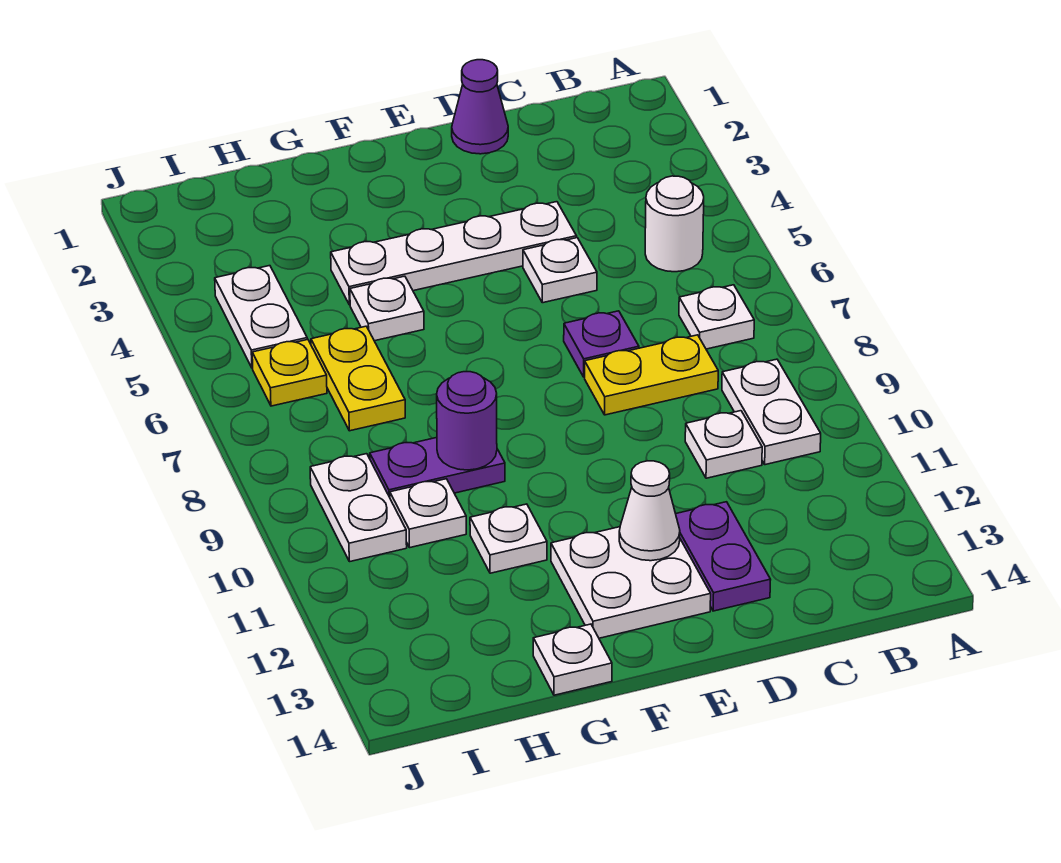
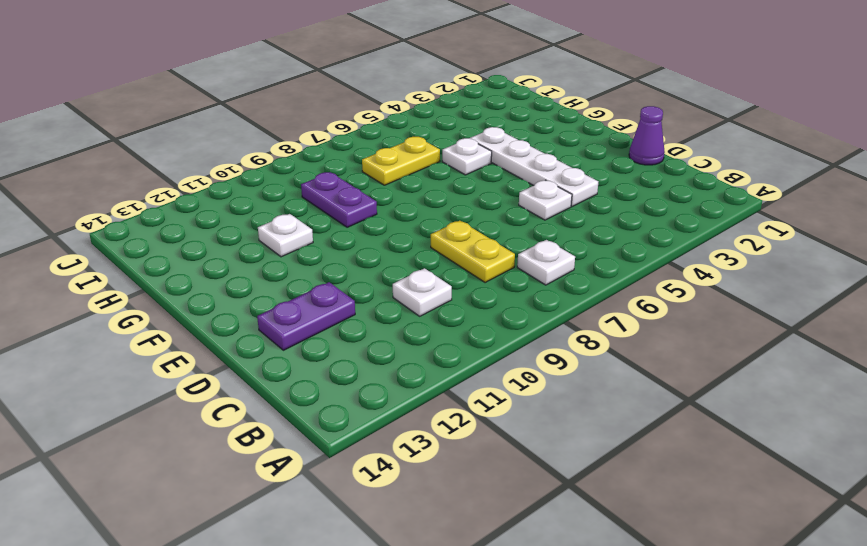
none -> white 1x1 round brick [645,176,704,272]
none -> white 1x2 plate [722,359,821,465]
none -> purple 1x1 plate [564,311,639,377]

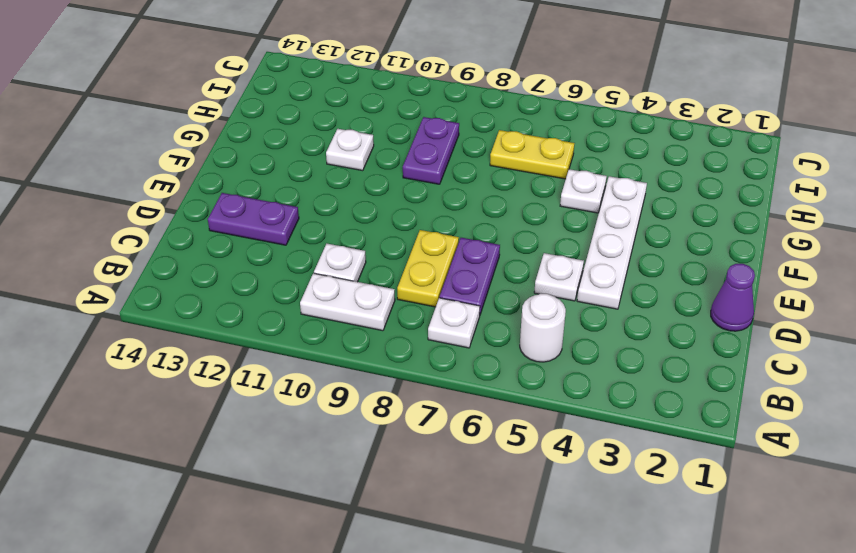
purple 1x2 plate [440,238,500,314] -> purple 1x1 plate [564,311,639,377]
none -> white 2x2 plate [551,527,711,638]
none -> white 1x1 plate [533,624,612,695]
none -> white 1x1 plate [390,479,466,548]

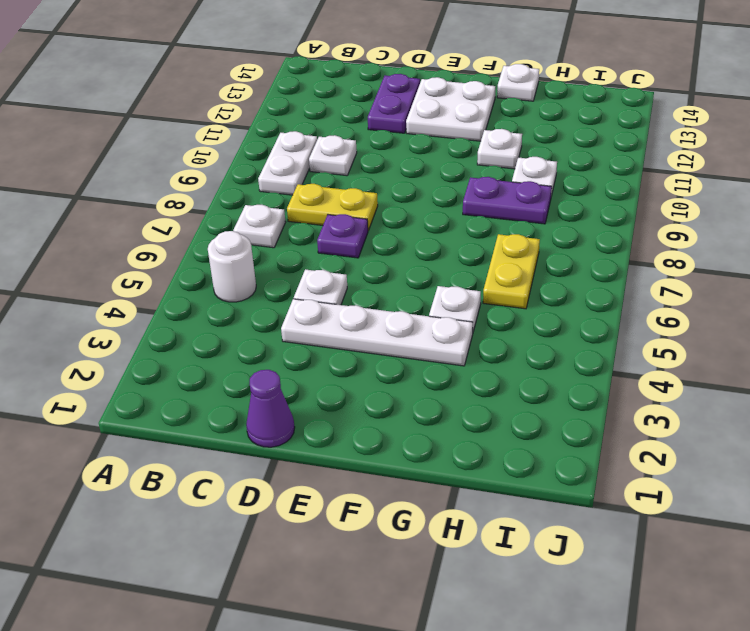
none -> white 1x2 plate [215,266,307,368]
none -> yellow 1x1 plate [252,339,327,406]
none -> white 1x2 plate [310,454,407,562]

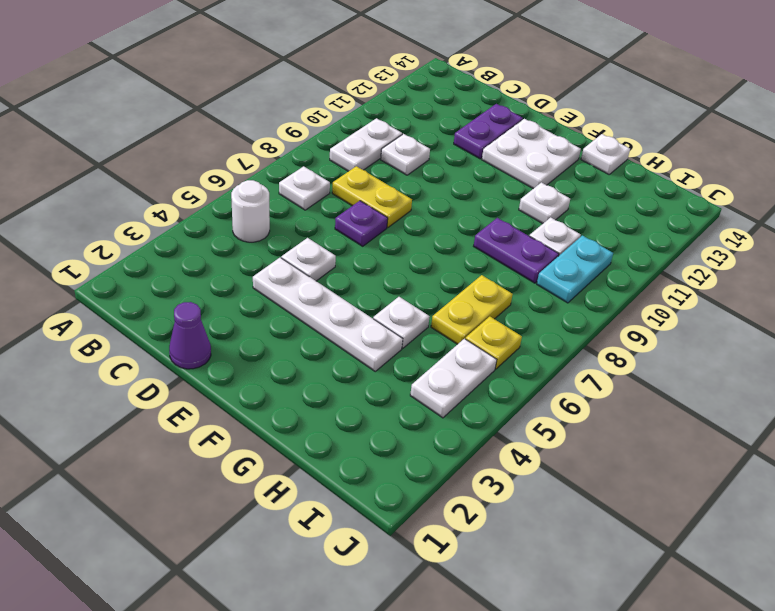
cyan 1x2 plate [537,236,613,303] -> white 1x2 plate [310,454,407,562]
none -> white 1x1 cone [619,461,680,561]
none -> purple 1x1 round brick [437,372,497,470]

